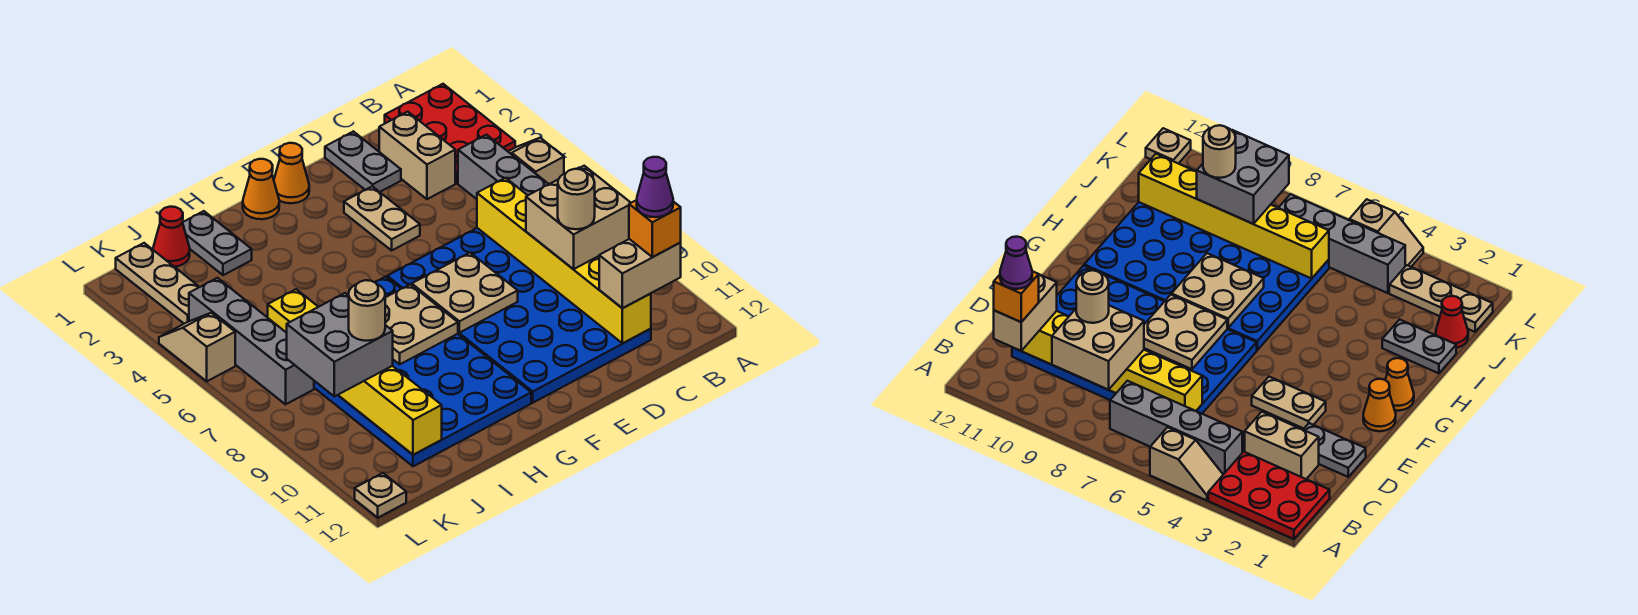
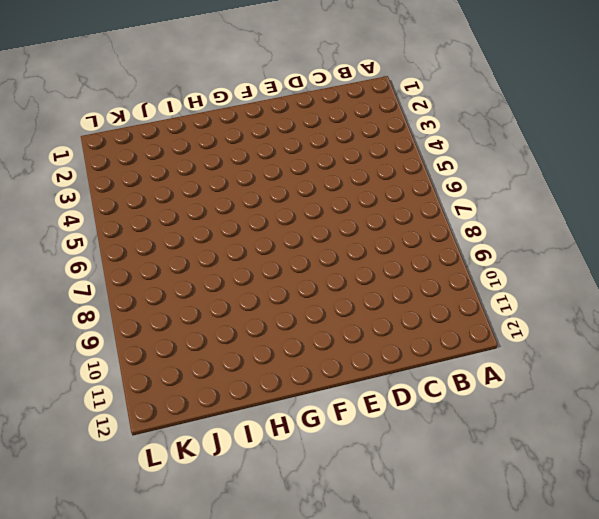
none -> red 2x3 plate [385,84,515,183]
none -> tan 1x2 slope [508,138,564,184]
none -> grey 1x4 brick [458,135,549,199]

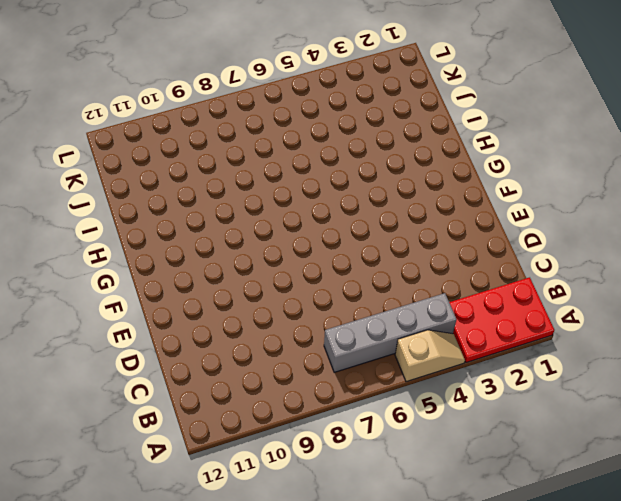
none -> tan 1x2 brick [379,112,455,199]
none -> blue 4x6 plate [387,228,651,403]
none -> grey 1x2 plate [325,131,401,192]

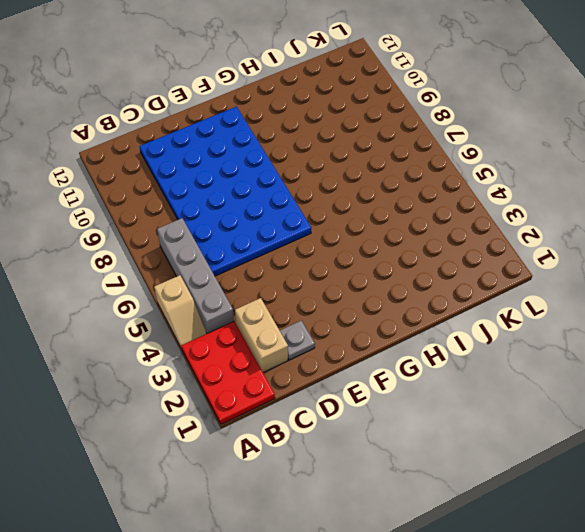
grey 1x1 plate [280,321,315,360] -> grey 1x2 plate [325,131,401,192]
none -> tan 1x2 plate [344,186,420,250]
none -> orange 1x1 cone [274,143,309,203]
none -> orange 1x1 cone [243,159,279,219]

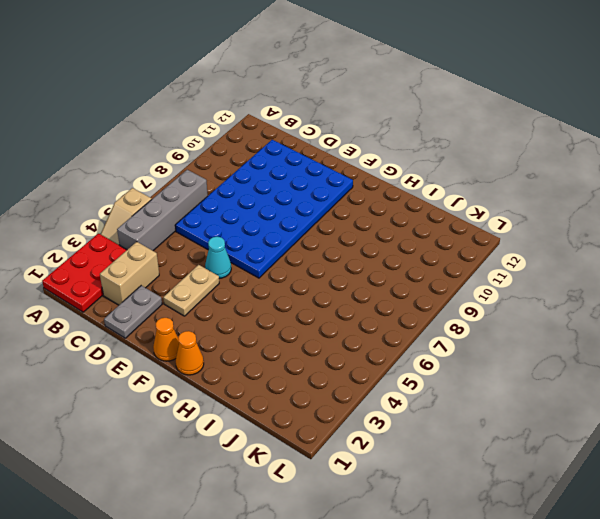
cyan 1x1 cone [205,237,231,278] -> none
none -> blue 4x6 plate [314,277,531,466]
none -> grey 1x2 plate [182,211,252,275]
none -> red 1x1 cone [153,207,190,267]

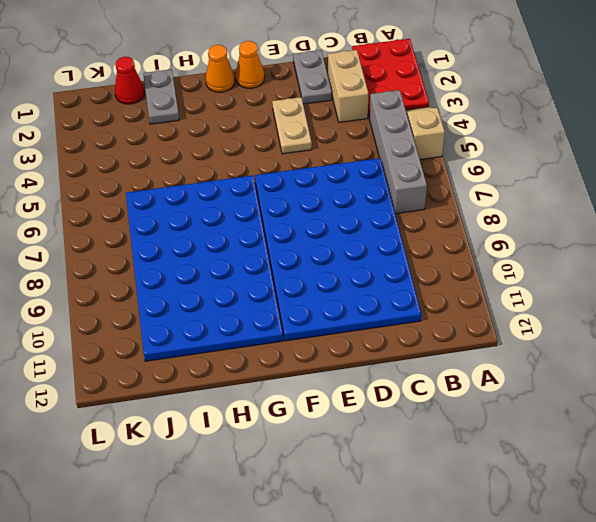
none -> tan 1x3 plate [116,243,199,324]
none -> grey 1x4 brick [189,278,314,404]
none -> tan 1x2 slope [159,313,235,381]

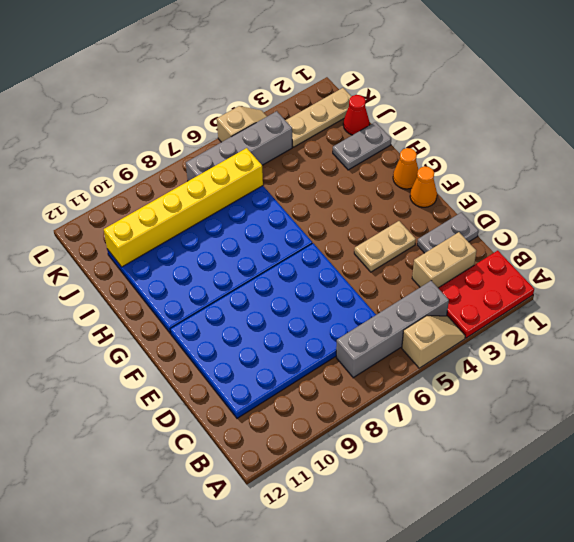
none -> tan 1x1 plate [355,473,406,518]
none -> yellow 1x6 brick [477,178,651,343]
none -> tan 2x2 plate [412,253,518,333]

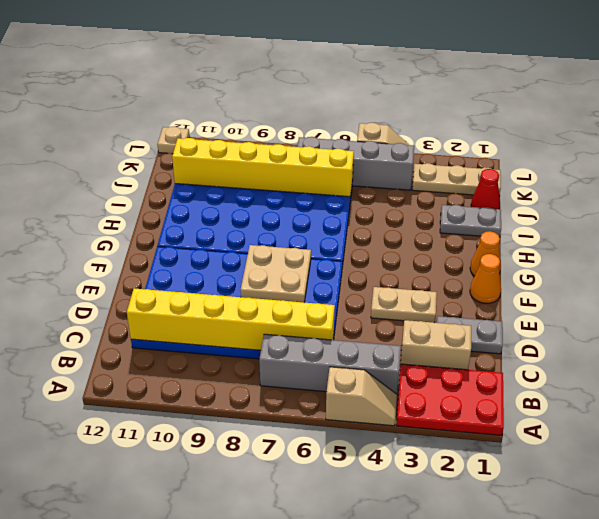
none -> tan 2x2 plate [385,284,458,364]
none -> tan 2x2 brick [526,166,631,269]
none -> tan 1x2 brick [599,239,681,308]

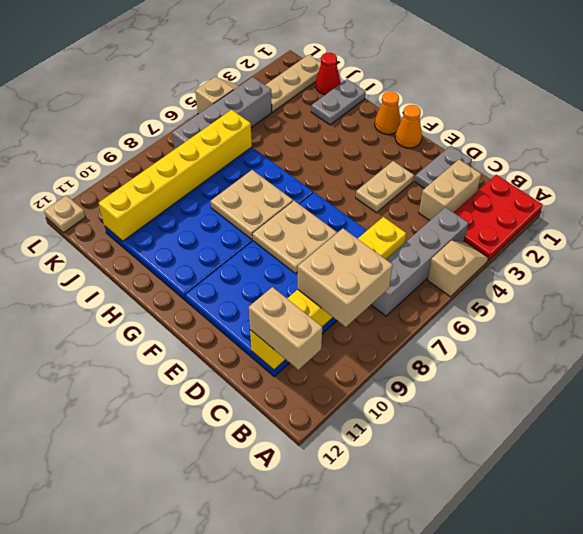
none -> grey 2x2 brick [287,293,393,396]
none -> orange 1x1 brick [629,200,681,257]
none -> tan 1x1 round brick [558,169,595,229]

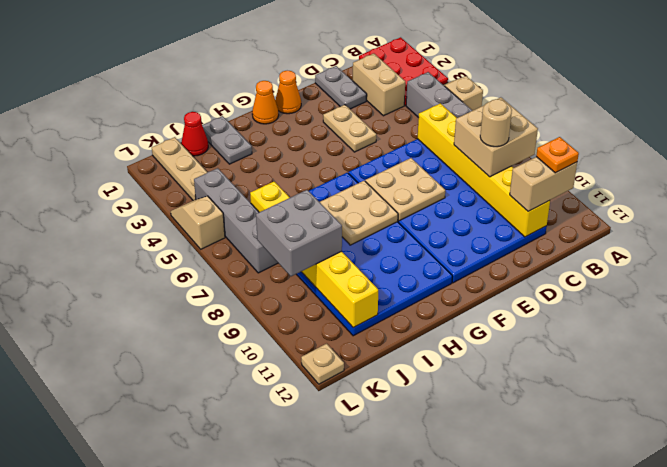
orange 1x1 plate [536,137,579,173] -> orange 1x1 brick [629,200,681,257]
none -> tan 1x1 round brick [349,280,385,341]
none -> purple 1x1 cone [637,157,673,217]

